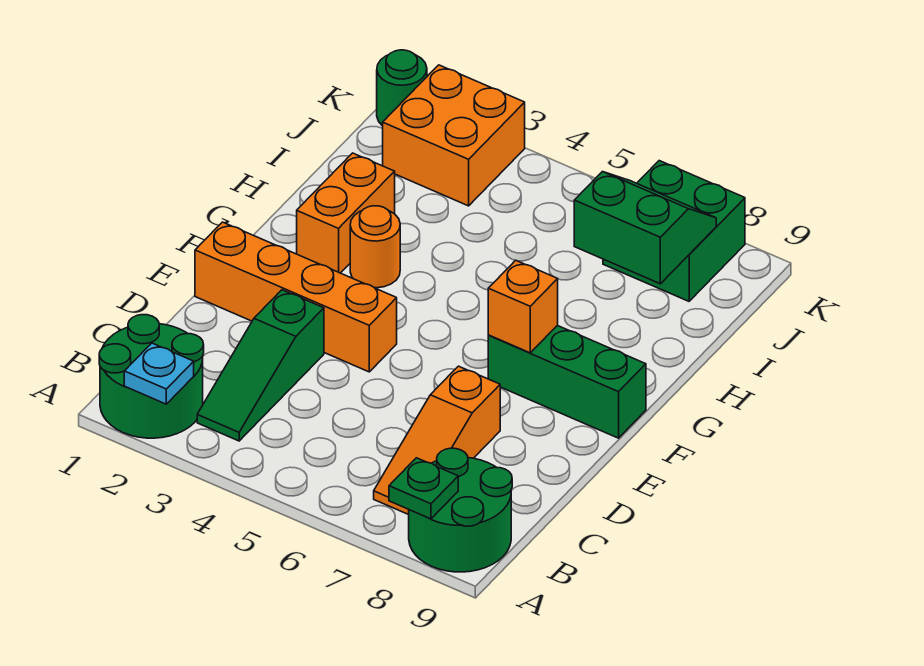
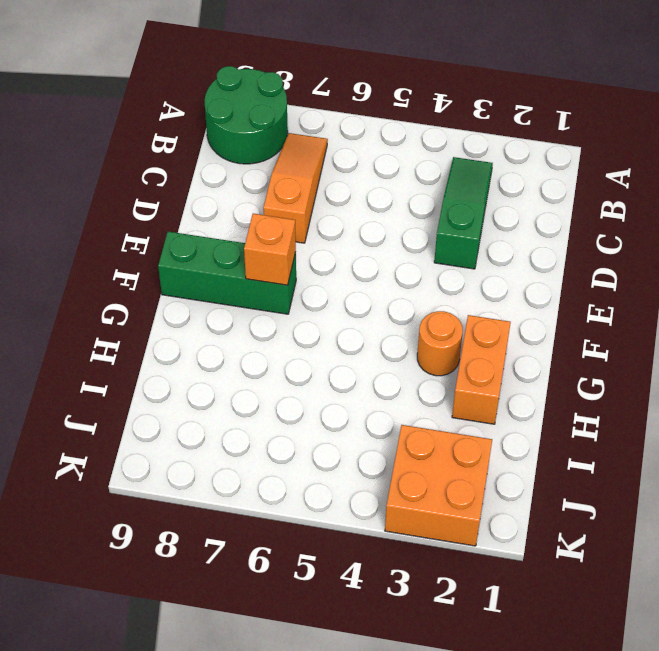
none -> green 2x2 round brick [99,315,204,438]
none -> orange 1x4 brick [195,222,397,372]
none -> green 2x2 brick [603,161,745,301]

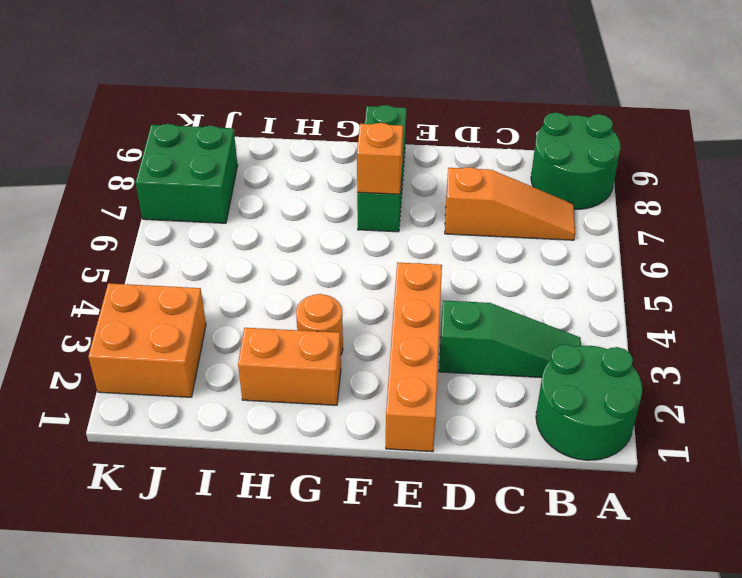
none -> green 1x1 round brick [377,50,427,126]
none -> cyan 1x1 plate [124,343,194,404]
none -> green 1x1 plate [389,458,458,519]

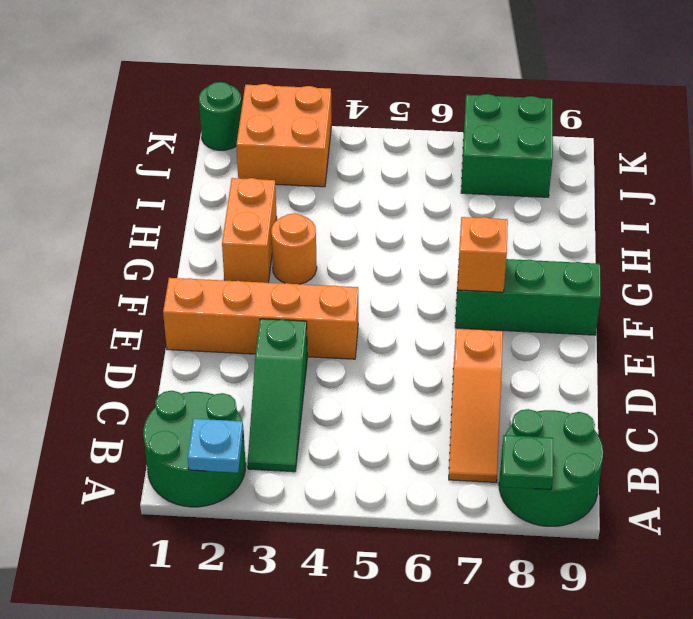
none -> green 2x2 slope [574,172,716,284]

